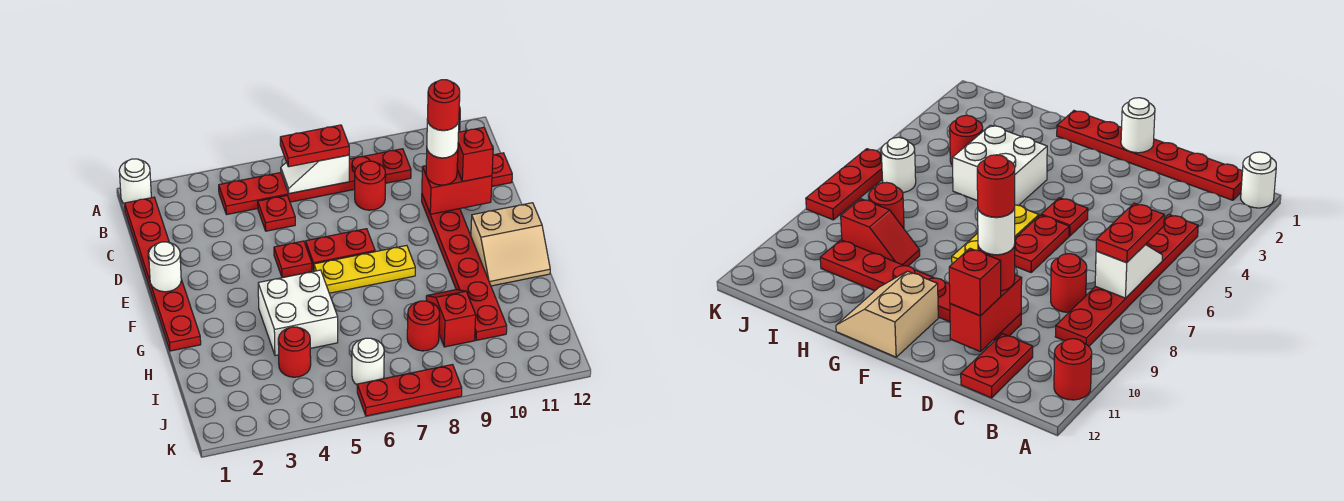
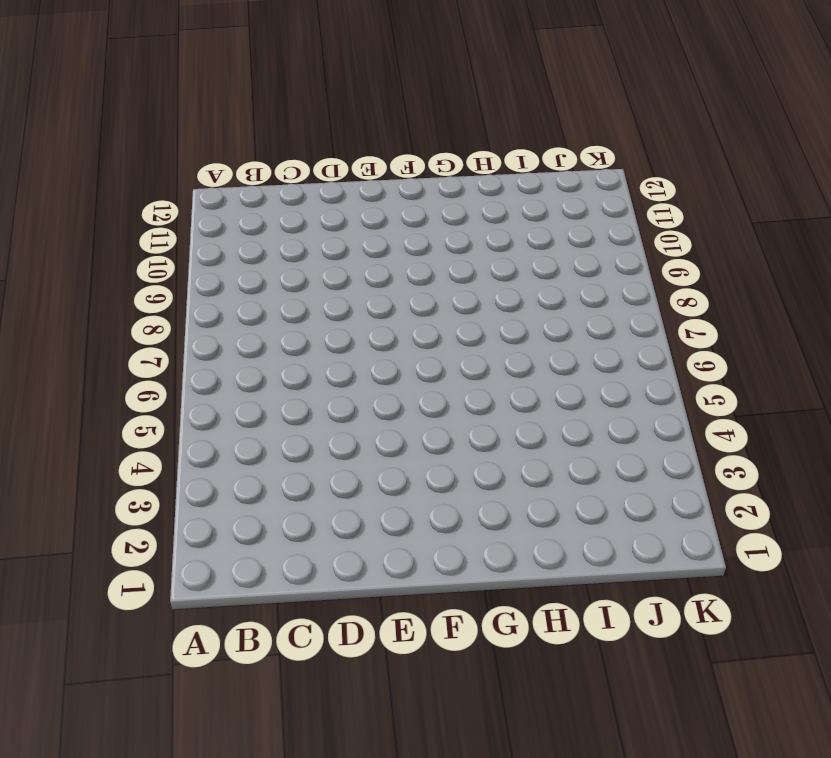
none -> white 1x1 round brick [119,159,151,204]
none -> red 1x1 round brick [1054,339,1092,400]
none -> red 1x6 plate [125,197,201,351]

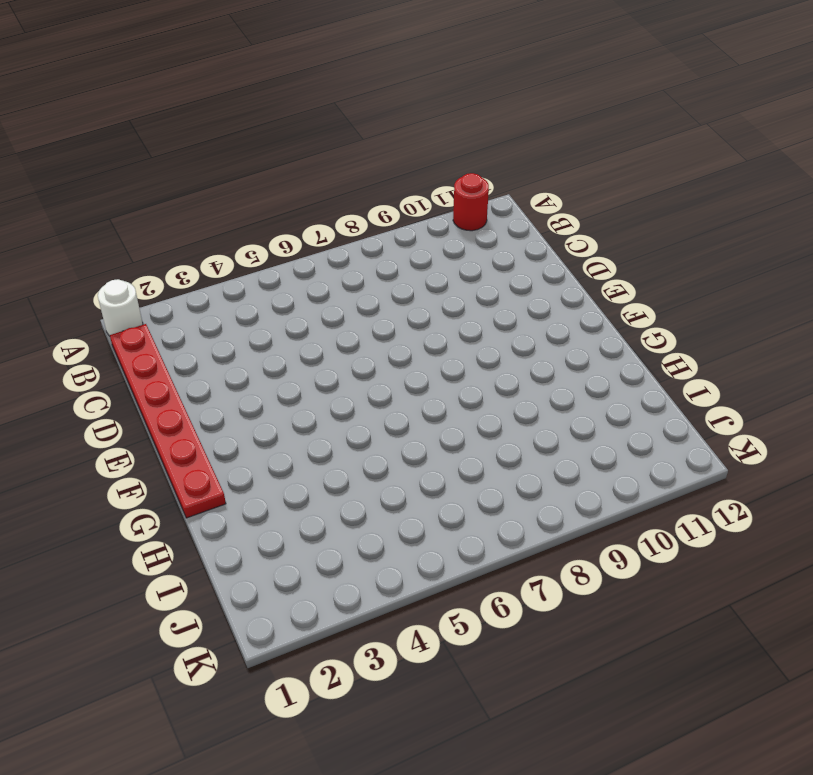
none -> red 1x6 plate [219,149,411,215]
none -> red 1x1 plate [258,195,295,231]
none -> red 1x1 round brick [355,161,386,210]

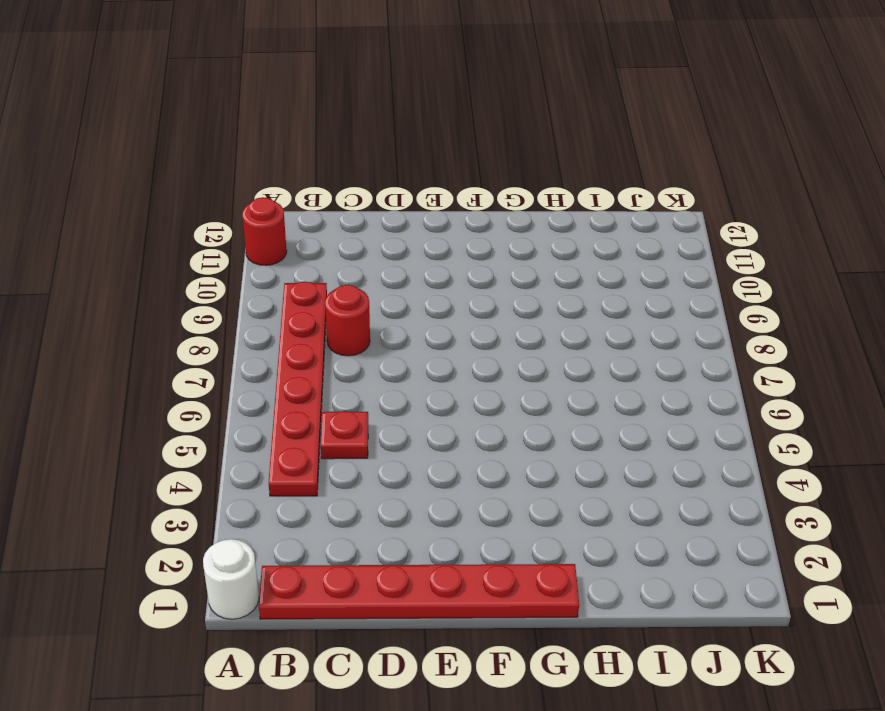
none -> red 1x2 plate [492,153,512,186]
none -> red 1x6 plate [422,195,507,340]
none -> red 1x1 plate [274,241,312,278]

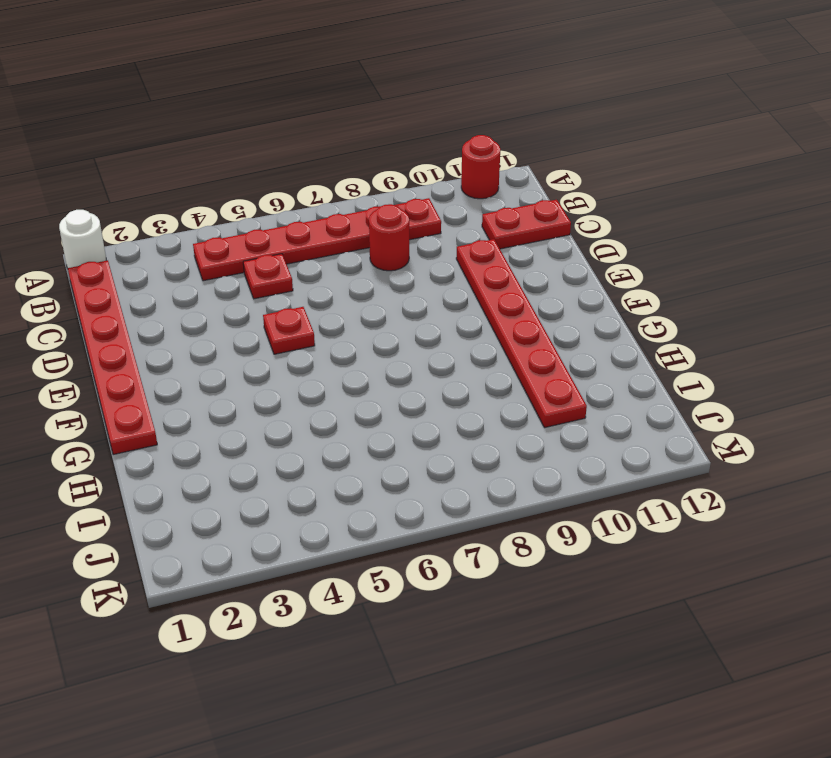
none -> red 1x2 plate [306,229,375,271]
none -> yellow 1x3 plate [314,245,415,293]
none -> tan 2x2 slope [471,203,550,286]

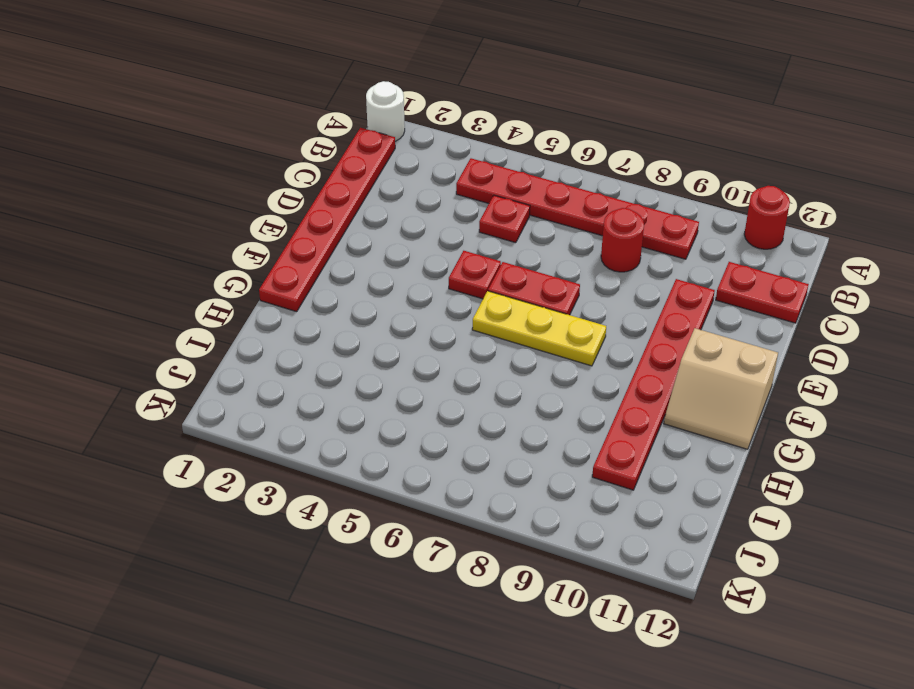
none -> white 2x2 brick [258,270,338,356]
none -> red 1x2 slope [426,290,476,347]
none -> red 1x1 round brick [278,327,311,377]

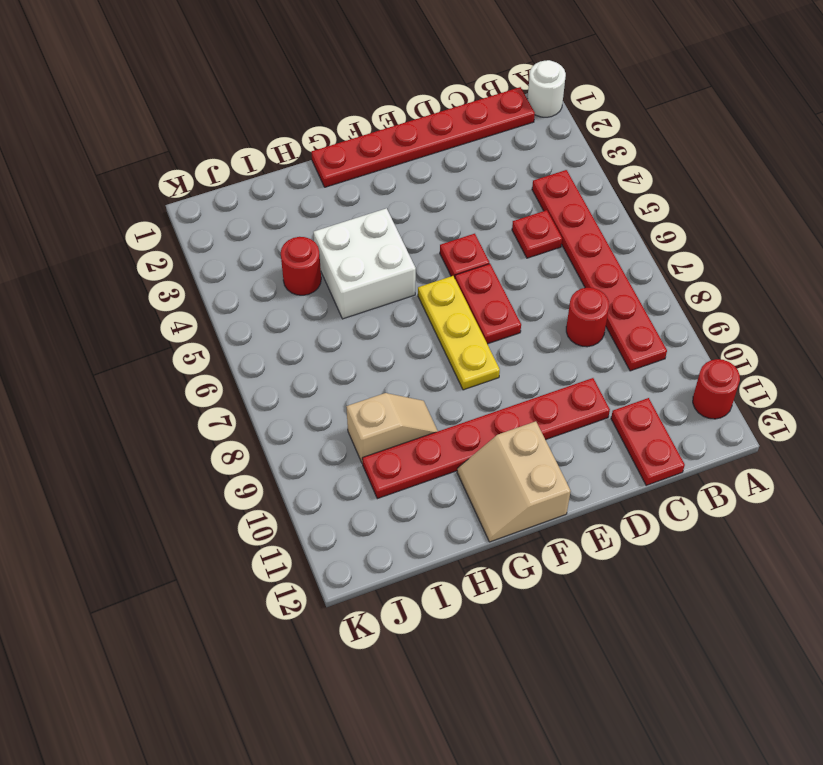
tan 1x2 slope [346,393,438,464] -> red 1x2 slope [426,290,476,347]
none -> red 1x1 round brick [407,301,440,351]
none -> white 1x1 round brick [352,338,384,385]
none -> red 1x3 plate [357,365,462,416]

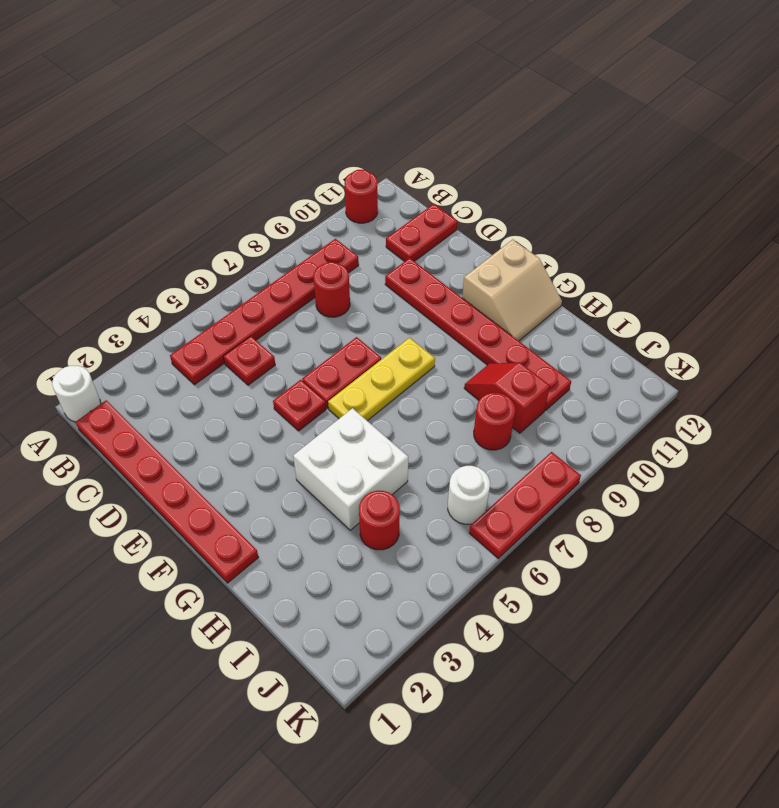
none -> white 1x2 slope [281,155,349,194]
none -> red 1x2 brick [422,166,492,214]
none -> white 1x1 round brick [149,242,181,292]

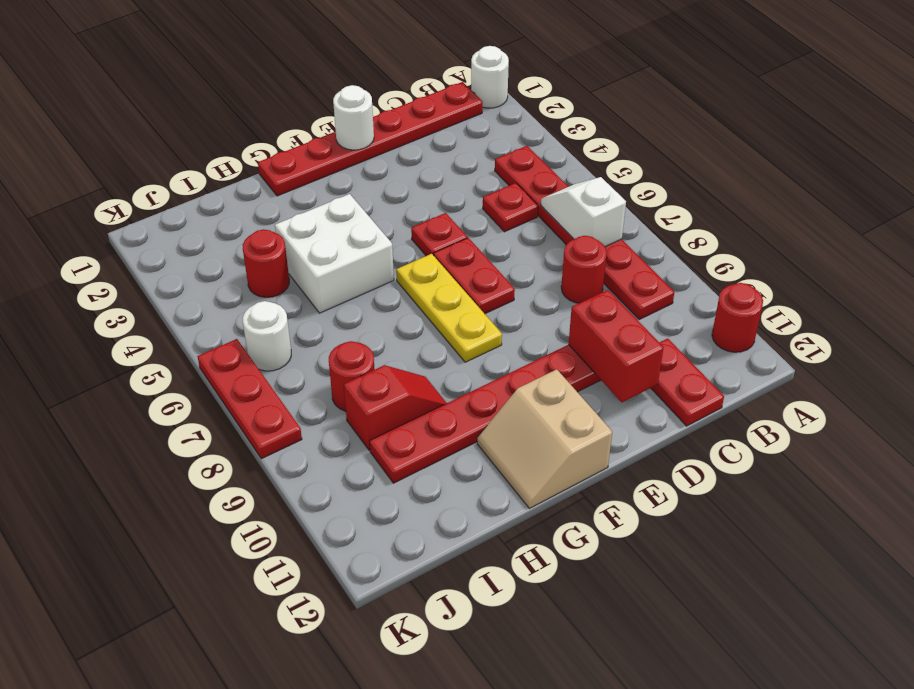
none -> red 1x2 plate [280,125,349,167]
none -> red 1x1 round brick [426,149,458,185]
none -> red 1x1 brick [457,127,493,181]

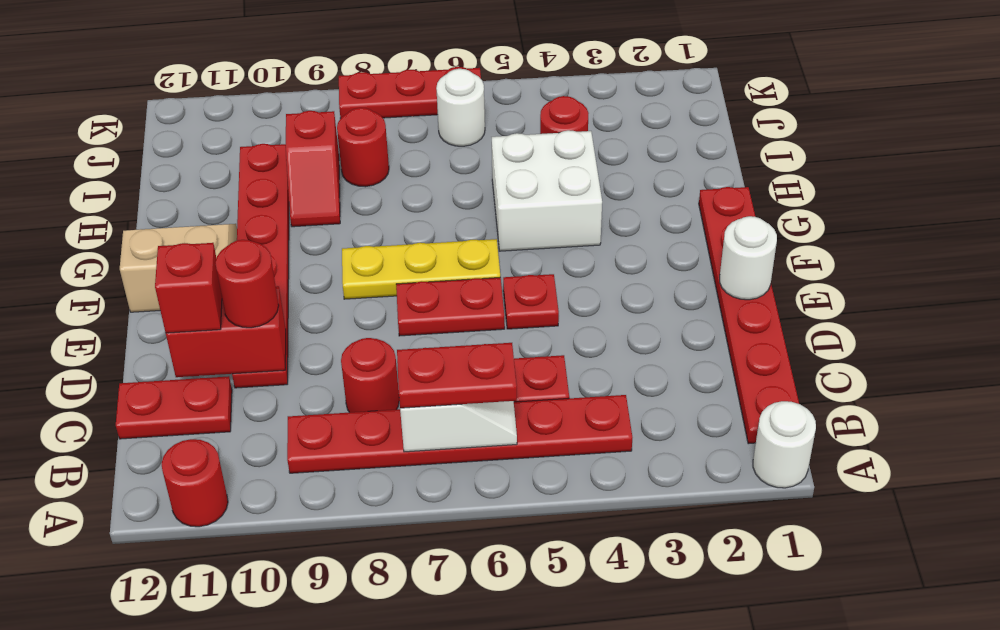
none -> white 1x1 round brick [427,119,459,158]
none -> red 1x1 round brick [428,80,460,130]

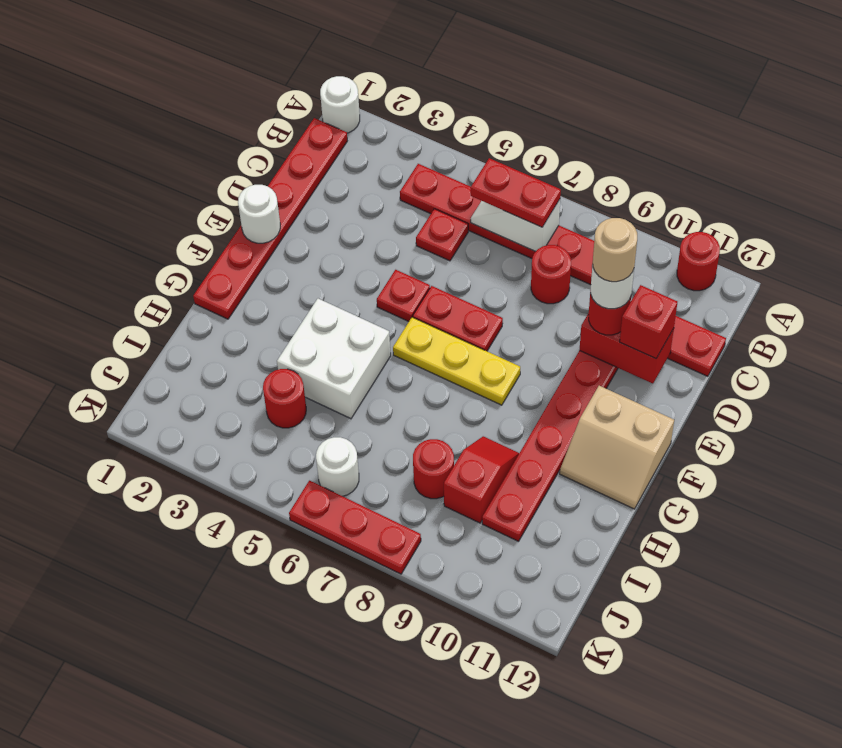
tan 1x1 round brick [593,218,637,282] -> red 1x1 round brick [428,80,460,130]

